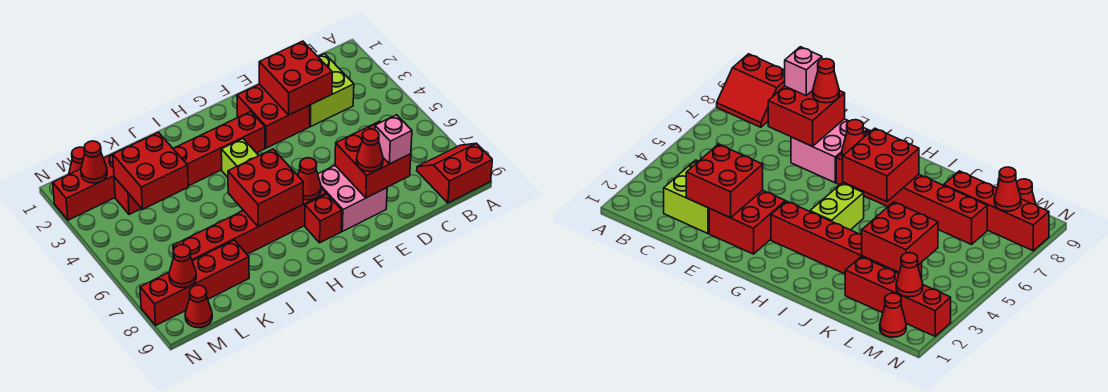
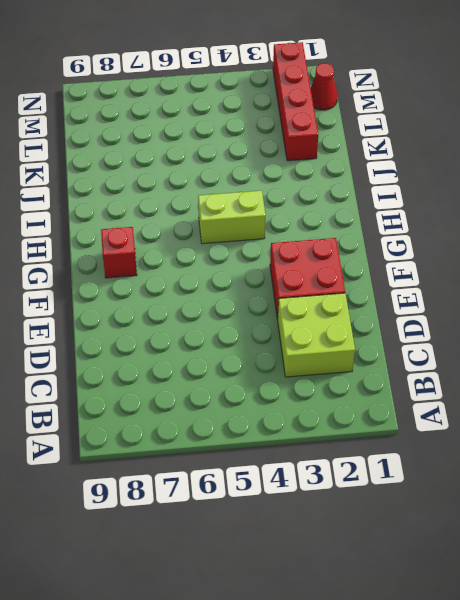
none -> red 2x2 slope [417,143,492,203]
none -> pink 2x2 brick [318,166,387,231]
none -> red 1x6 brick [114,111,265,215]

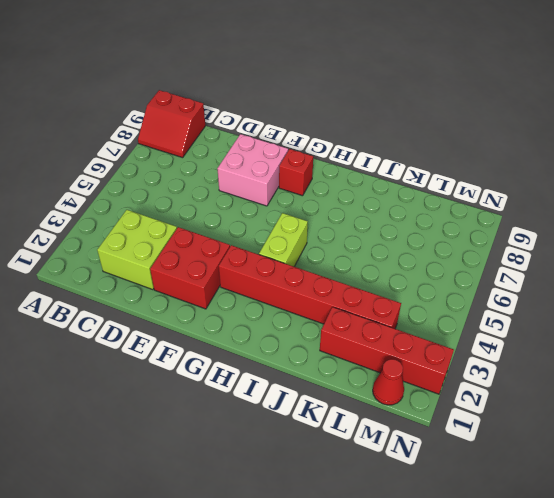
none -> red 1x6 brick [173,188,326,261]
none -> red 1x4 brick [140,240,249,325]
none -> red 1x1 cone [185,285,212,328]

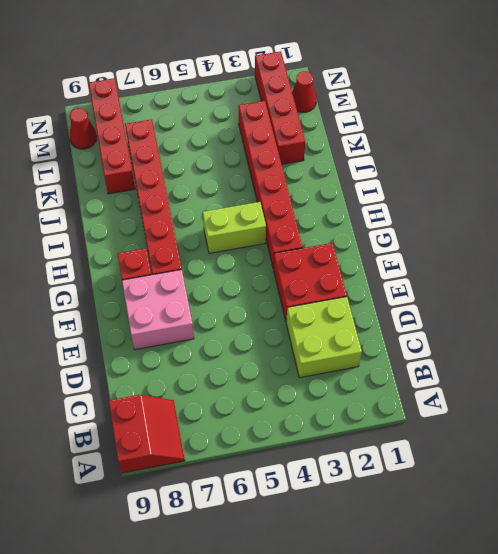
none -> red 2x2 brick [259,41,332,115]
none -> red 2x2 brick [335,121,411,198]
none -> red 1x1 cone [298,158,321,200]

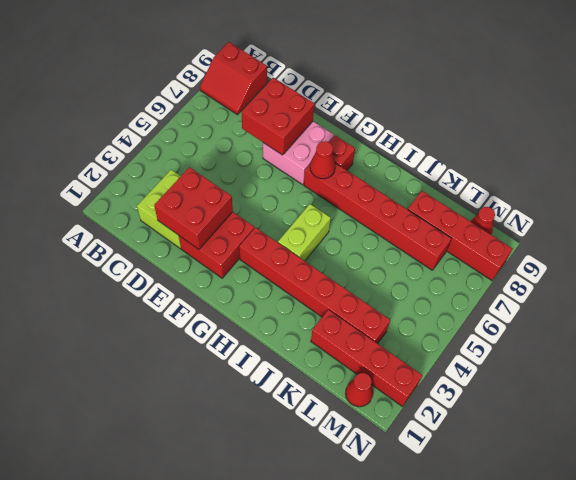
none -> red 2x2 brick [228,149,303,227]
none -> red 2x2 brick [113,132,188,209]
none -> red 1x1 cone [81,141,107,183]

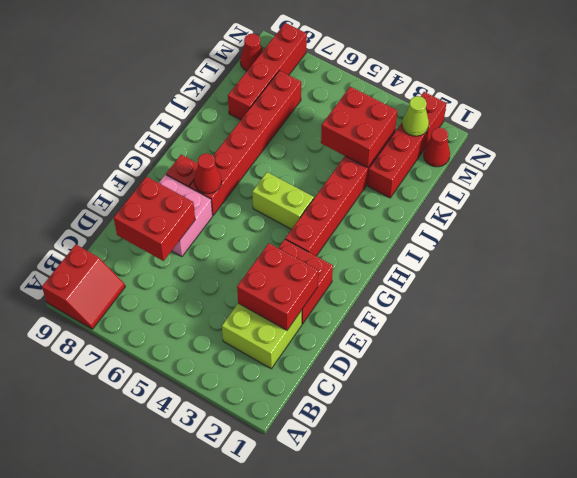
lime 1x1 cone [402,96,429,136] -> red 1x1 cone [81,141,107,183]
none -> red 2x2 brick [228,149,303,227]
none -> red 1x1 cone [169,245,196,288]
none -> pink 1x1 brick [375,115,412,164]

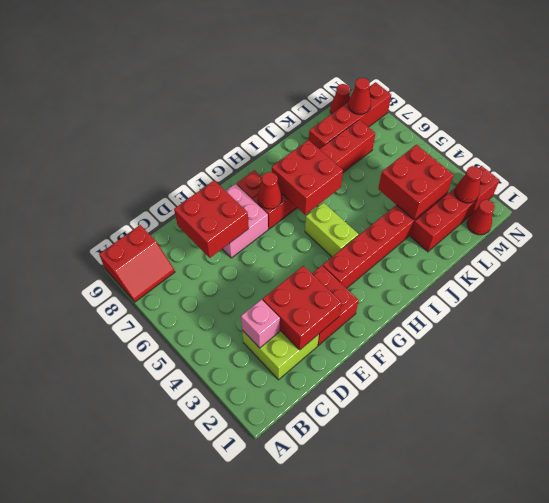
pink 1x1 brick [241,300,280,348] -> pink 1x1 brick moved to [375,115,412,164]
none -> red 1x1 cone [357,129,383,172]

